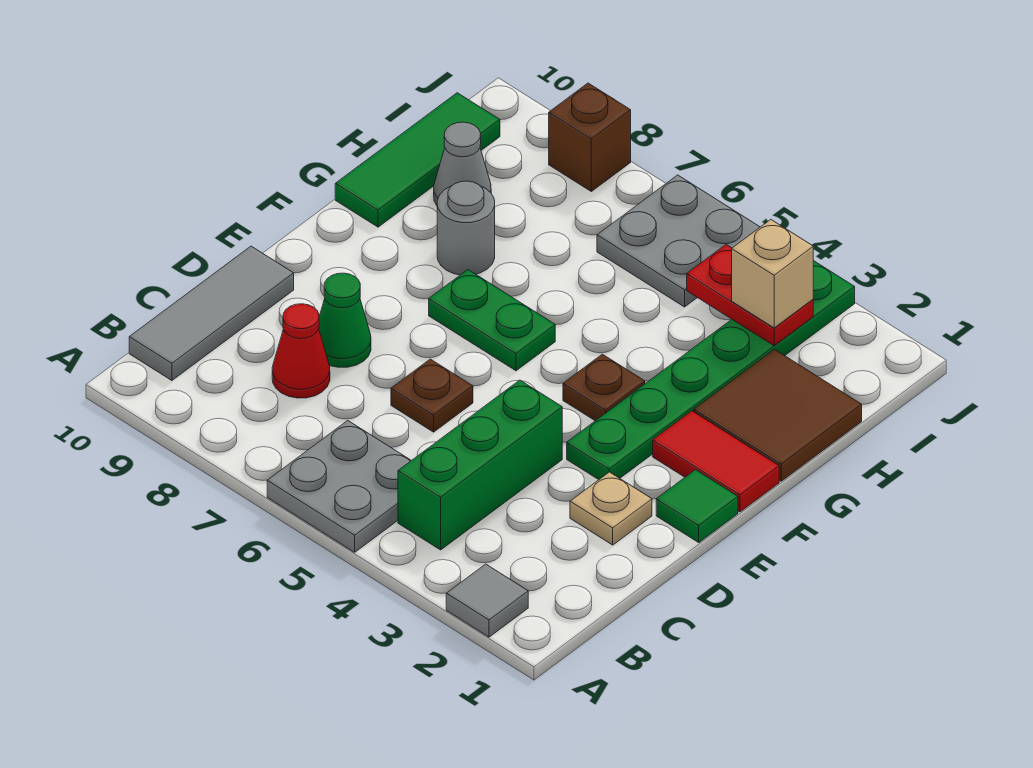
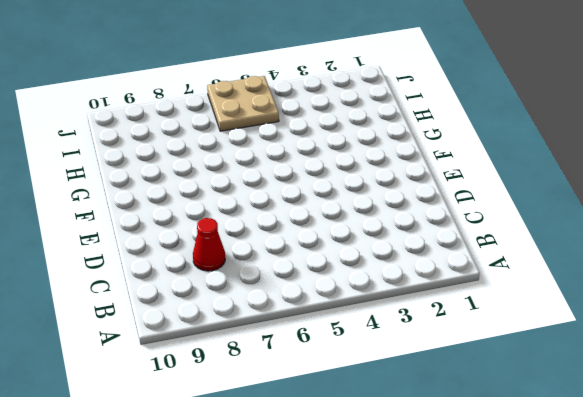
tan 2x2 plate [207,76,279,131] -> grey 2x2 plate [597,175,760,307]
none -> grey 1x1 tile [446,564,528,637]
none -> grey 2x2 plate [267,421,411,552]
none -> green 1x3 brick [398,380,562,550]

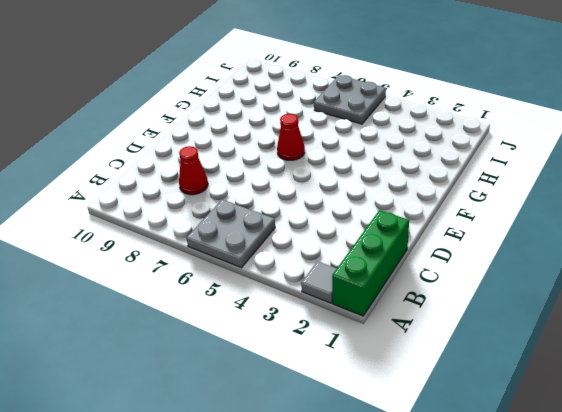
green 1x3 brick [332,210,409,316] -> green 1x3 brick moved to [398,380,562,550]
red 1x1 cone [277,114,305,160] -> green 1x2 plate [429,270,555,371]
none -> grey 1x3 tile [129,246,294,380]
none -> tan 1x1 plate [570,472,652,545]
none -> brown 1x1 plate [391,359,473,432]

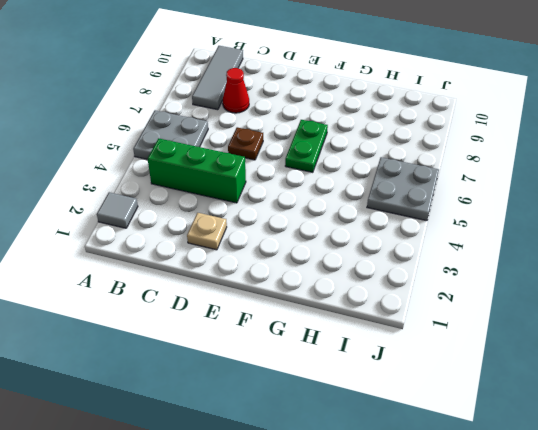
grey 1x3 tile [192,46,243,110] -> grey 1x3 tile turned to [129,246,294,380]
none -> green 1x1 cone [319,273,371,367]
none -> green 1x1 tile [656,470,738,542]
none -> green 1x6 plate [567,261,855,480]

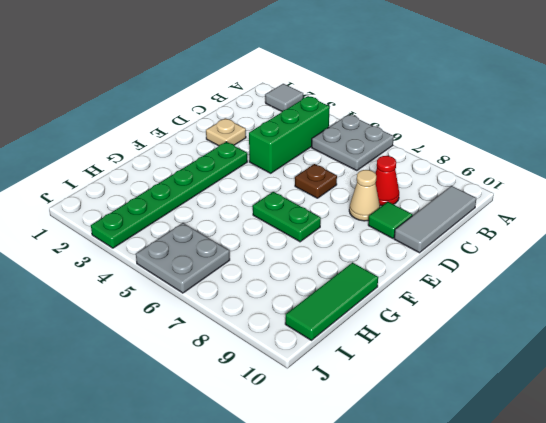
tan 1x1 cone [349,170,380,221] -> green 1x1 cone [319,273,371,367]
green 1x1 tile [368,202,412,238] -> green 1x1 tile moved to [656,470,738,542]
none -> red 1x2 tile [653,411,779,512]
none -> brown 1x1 plate [563,354,645,421]
none -> brown 2x2 tile [694,349,862,481]

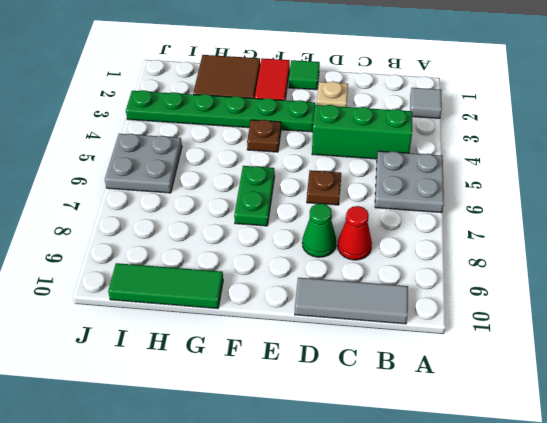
none -> grey 1x1 round brick [437,181,495,275]
none -> grey 1x1 cone [434,122,491,205]
none -> brown 1x1 brick [549,83,631,191]

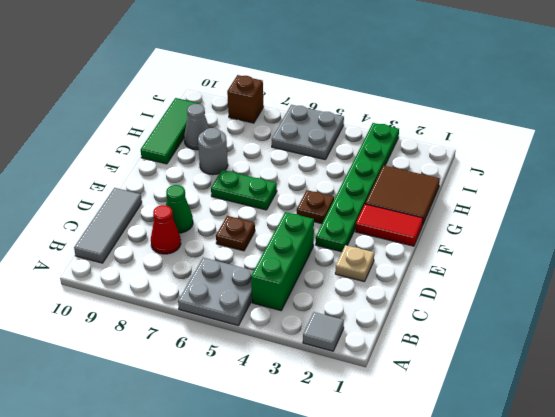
none -> green 1x1 tile [656,470,738,542]
none -> red 1x2 plate [687,245,813,346]
none -> tan 1x1 brick [732,220,813,328]

